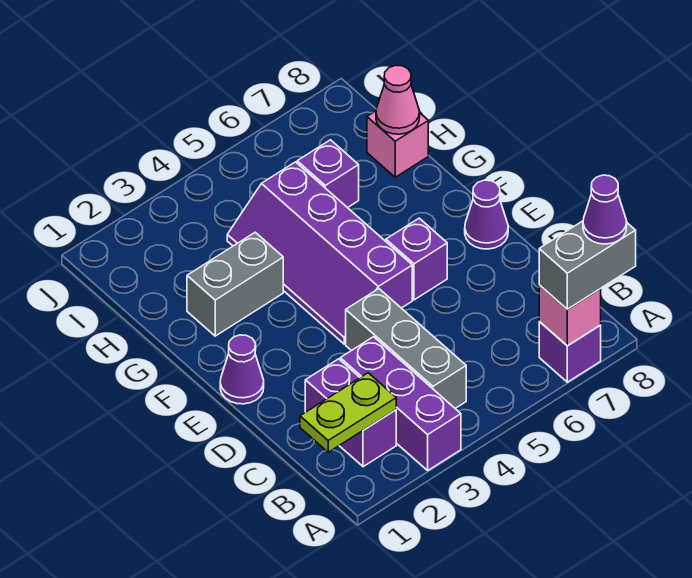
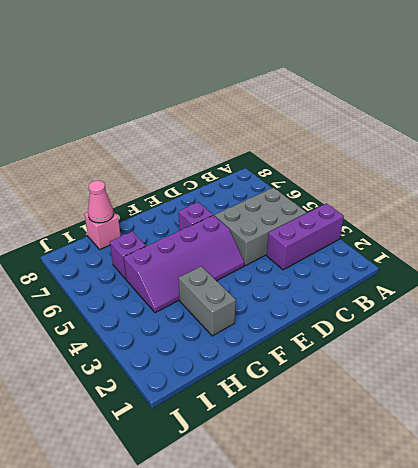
grey 2x3 brick [215,188,307,266] -> grey 1x3 brick [346,289,466,408]
none -> purple 1x1 brick [539,322,601,382]
none -> purple 1x2 brick [305,359,396,467]
none -> purple 1x1 cone [220,335,264,404]

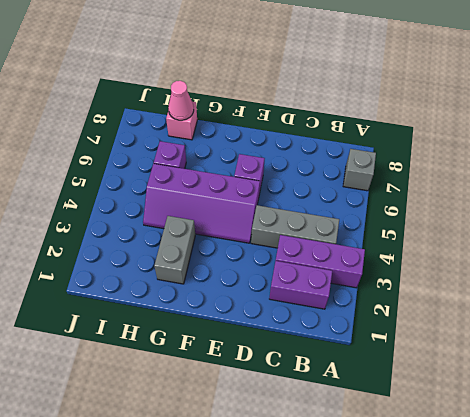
grey 1x1 brick [343,149,376,191] -> purple 1x1 brick [539,322,601,382]
none -> purple 1x1 cone [220,335,264,404]
none -> purple 1x1 cone [465,180,508,249]
none -> pink 1x1 brick [539,285,601,346]

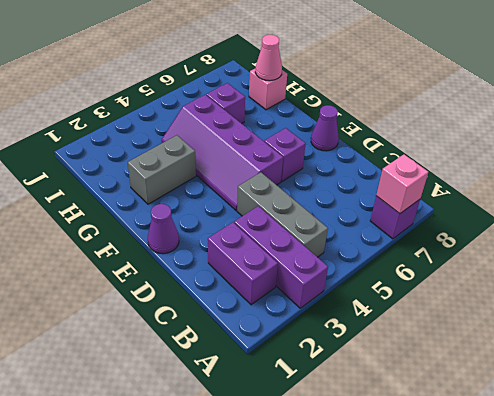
none -> lime 1x2 plate [300,373,396,452]
none -> grey 1x2 brick [539,221,636,309]
none -> purple 1x1 cone [583,175,627,244]

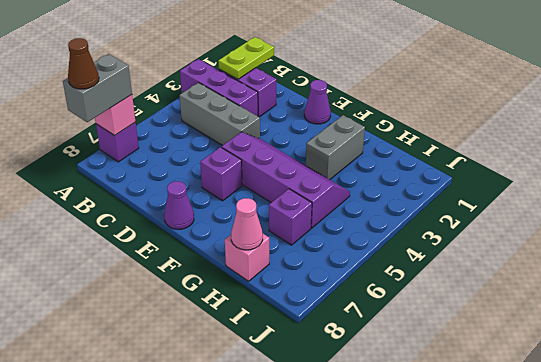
brown 1x1 cone [68,38,99,89] -> purple 1x1 cone [583,175,627,244]

